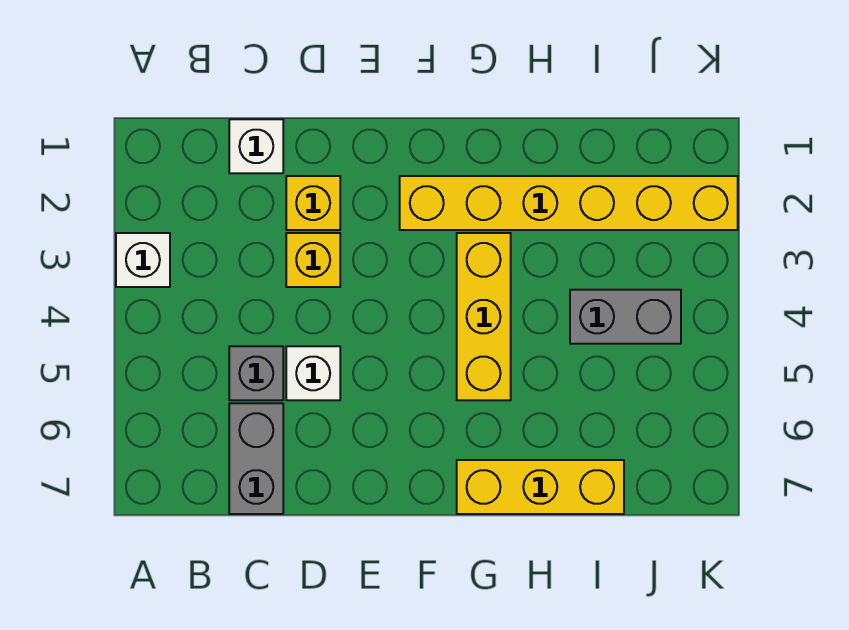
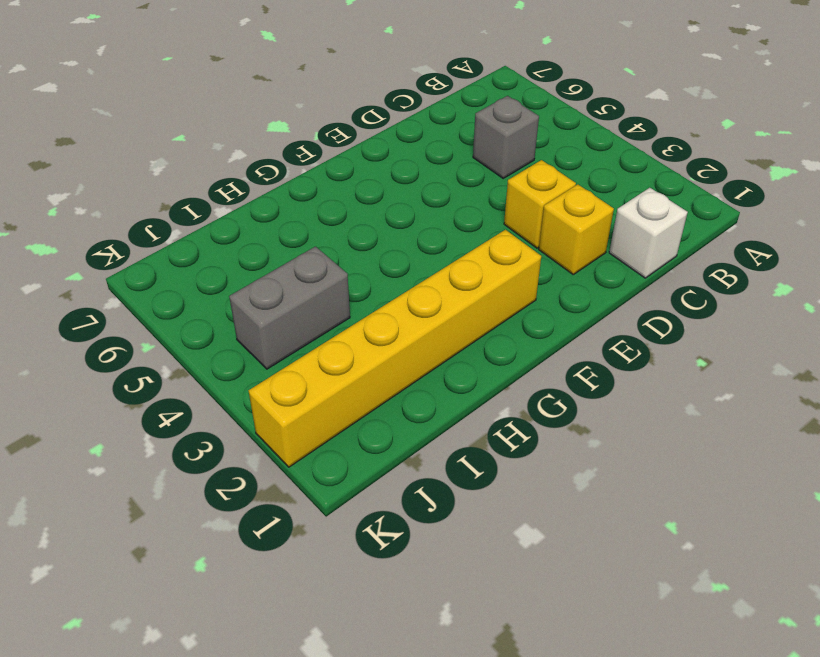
none -> white 1x1 brick [116,233,170,287]
none -> grey 1x2 brick [229,403,283,514]

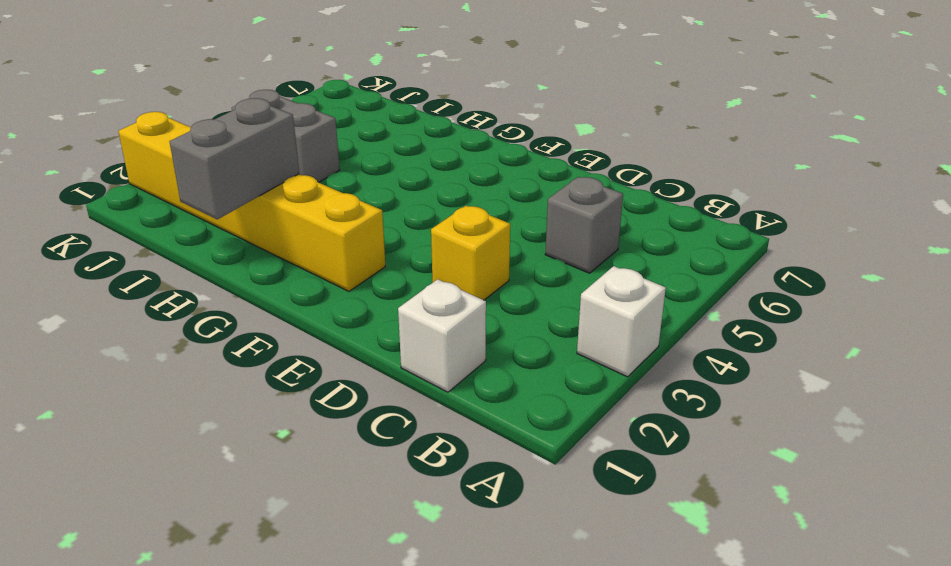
grey 1x2 brick [170,98,299,219] -> grey 1x2 brick moved to [229,403,283,514]
none -> yellow 1x1 brick [286,176,340,230]
none -> white 1x1 brick [286,346,340,400]

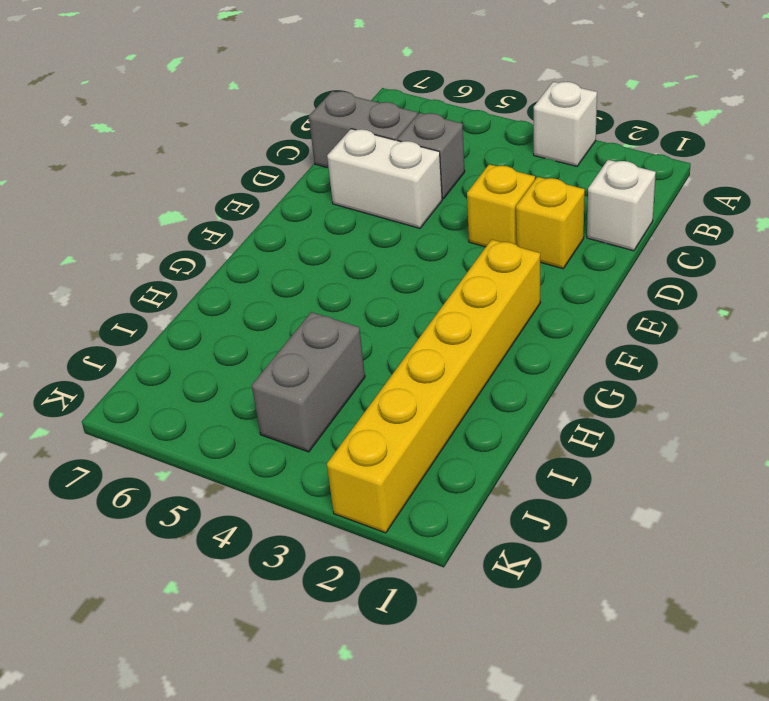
white 1x2 brick [327,129,442,228] -> white 1x1 brick [286,346,340,400]
none -> yellow 1x3 brick [457,233,511,400]
none -> yellow 1x3 brick [457,460,624,514]

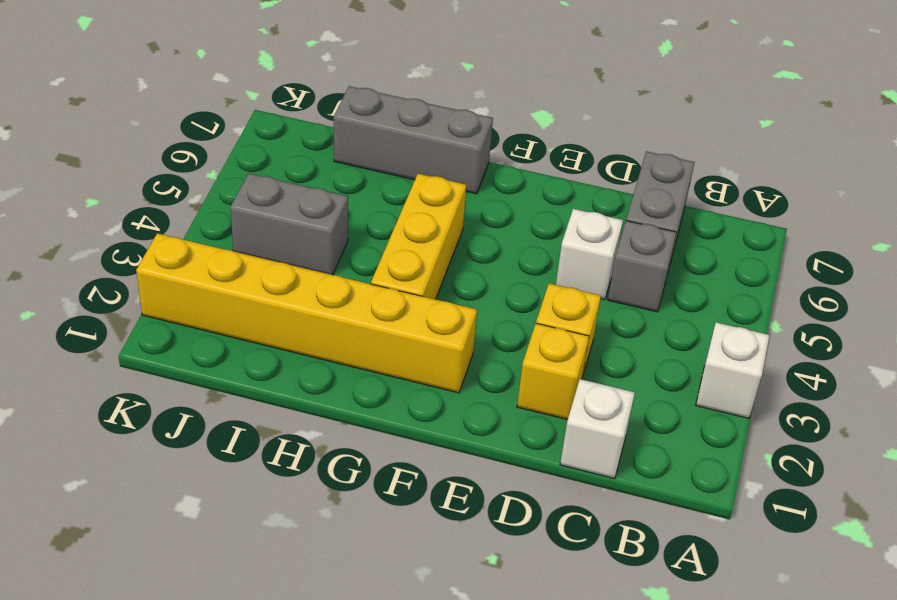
grey 1x3 brick [334,86,493,194] -> yellow 1x3 brick [457,460,624,514]

